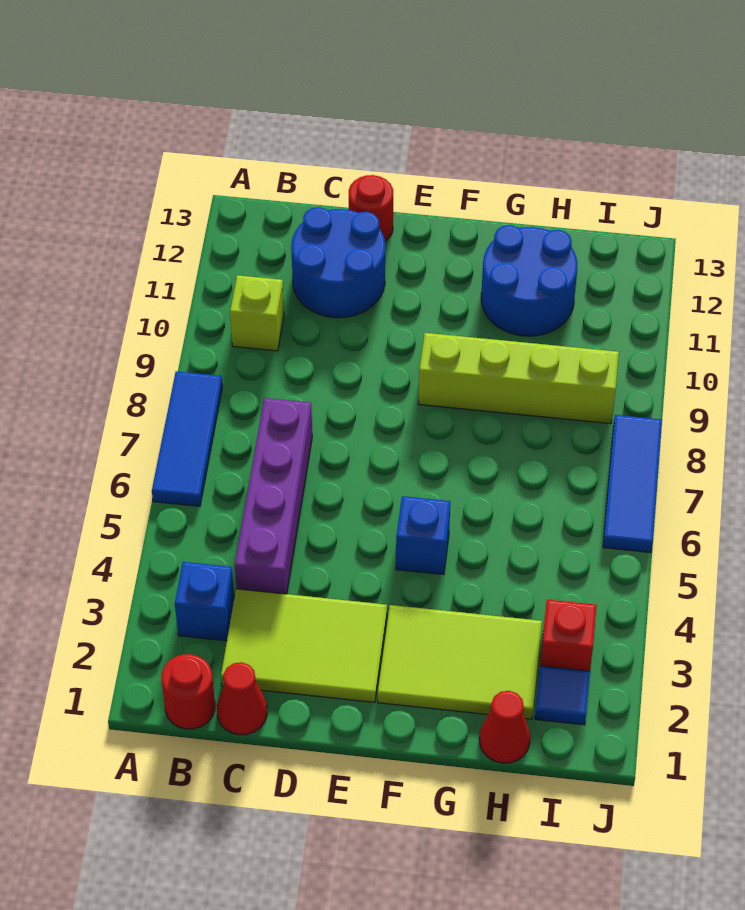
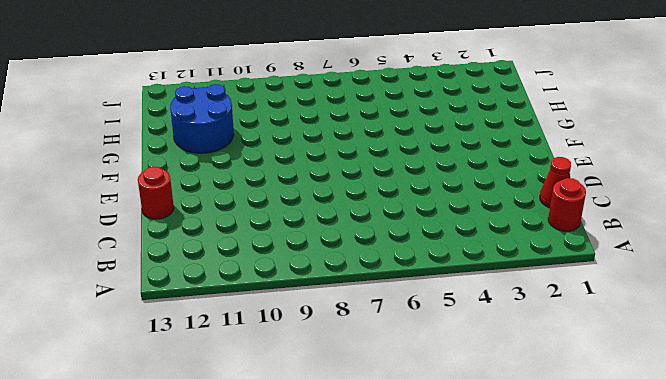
none -> blue 1x3 tile [152,371,222,506]
none -> blue 1x1 brick [175,562,234,641]
none -> lime 1x1 brick [230,275,284,351]

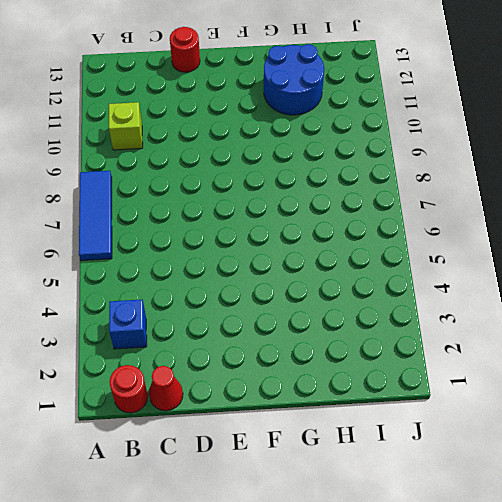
none -> lime 2x3 tile [221,589,387,702]
none -> purple 1x4 brick [235,398,312,594]
none -> blue 2x2 round brick [291,207,385,318]

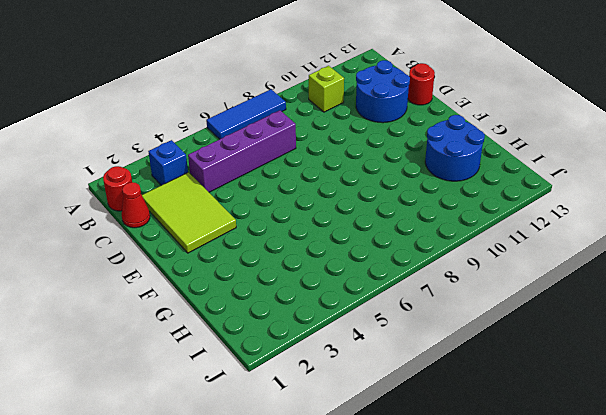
none -> lime 2x3 tile [378,605,542,719]
none -> blue 1x1 brick [396,496,450,575]
none -> lime 1x4 brick [418,333,619,424]

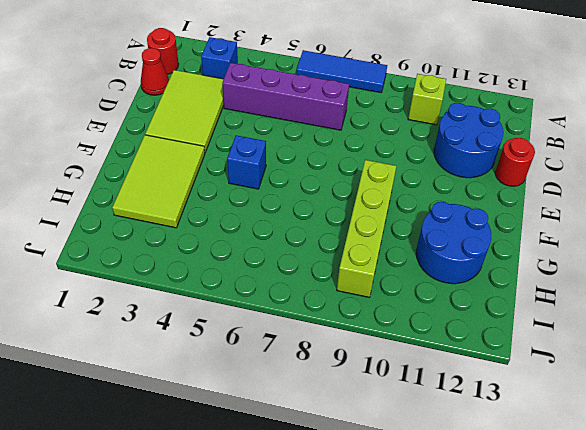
none -> red 1x1 cone [479,691,530,763]
none -> blue 1x1 tile [535,666,590,725]
none -> red 1x1 brick [540,600,597,671]

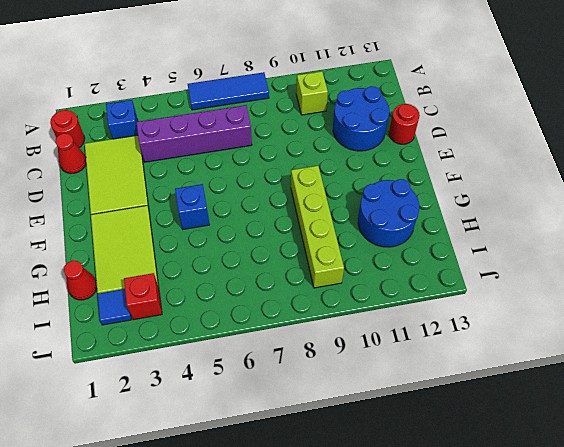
none -> blue 1x3 tile [603,415,662,553]

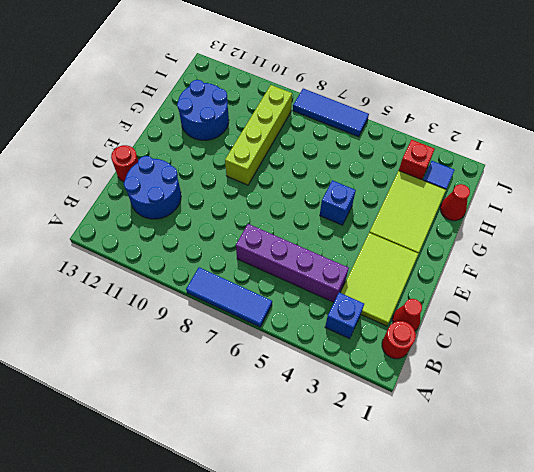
none -> lime 1x1 brick [230,275,284,351]

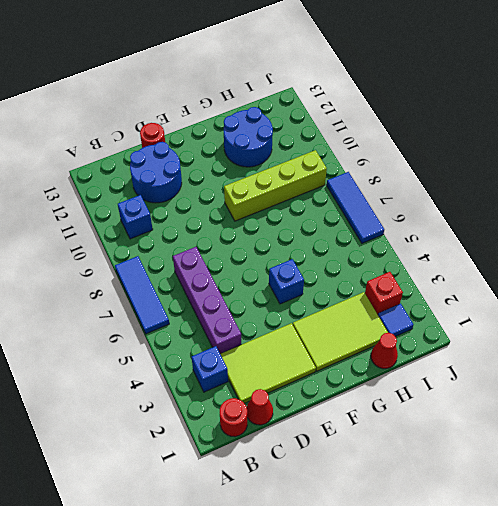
blue 1x1 brick [118,195,153,239] -> lime 1x1 brick [230,275,284,351]

